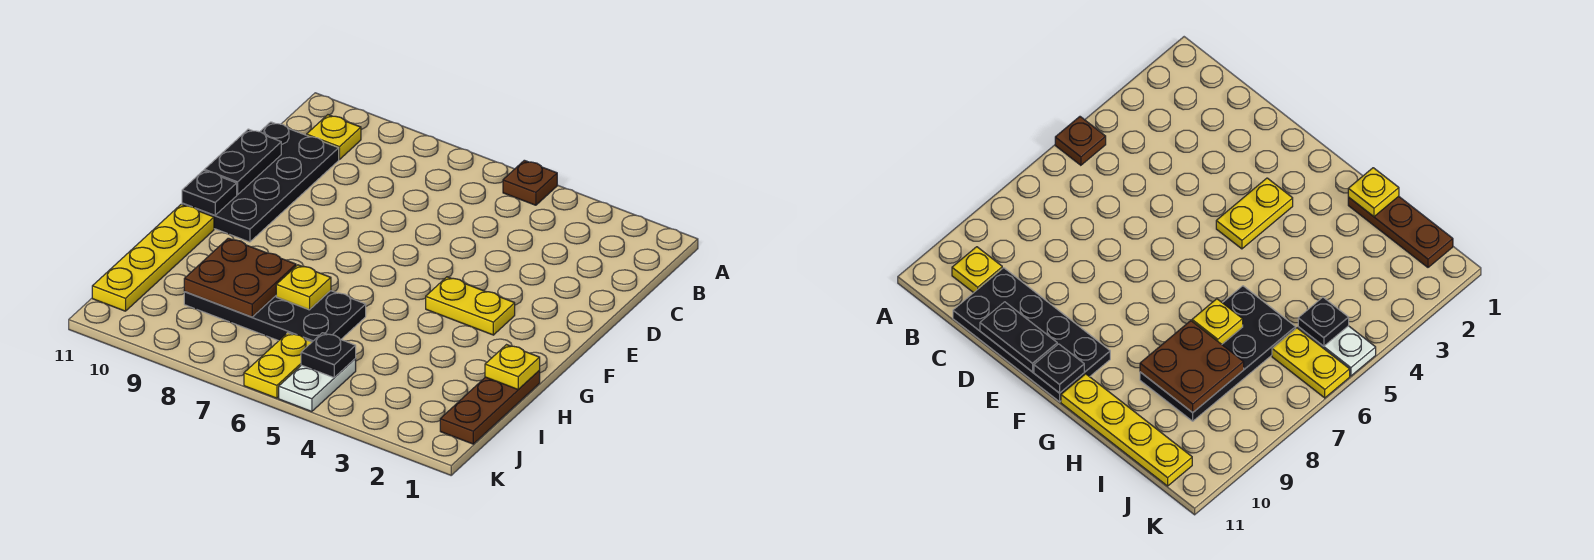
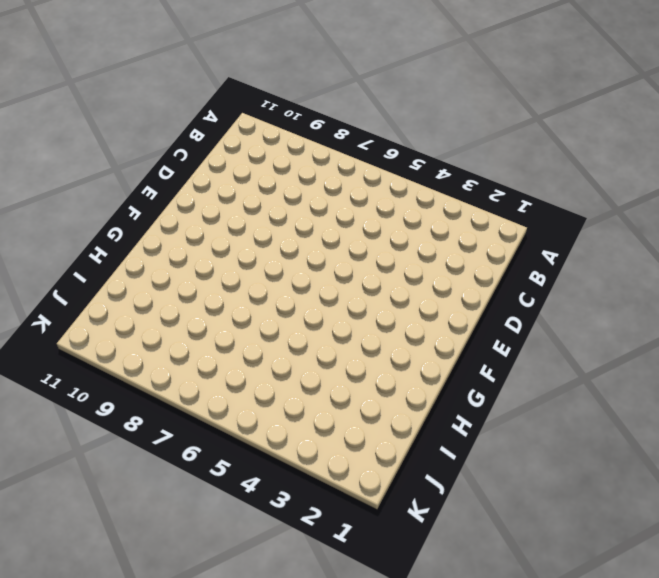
none -> brown 1x1 plate [503,160,557,205]
none -> yellow 1x1 plate [307,115,361,160]
none -> black 2x4 plate [182,122,339,242]

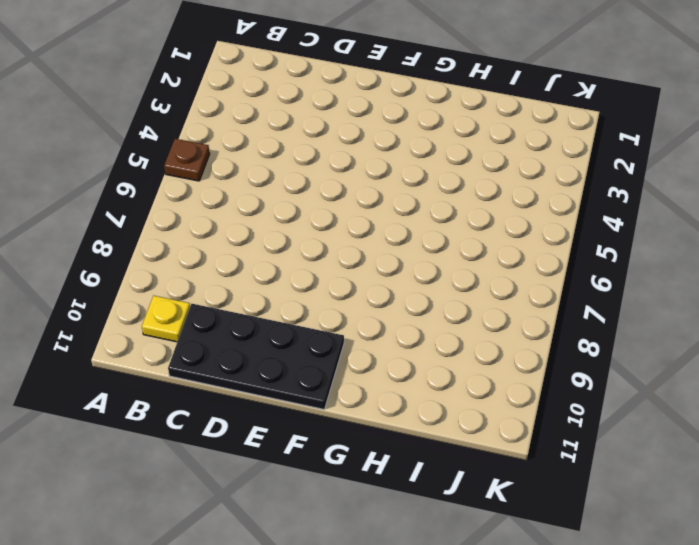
none -> yellow 1x2 plate [426,277,515,335]
none -> yellow 1x4 plate [92,204,214,311]
none -> brown 1x3 plate [440,371,540,444]

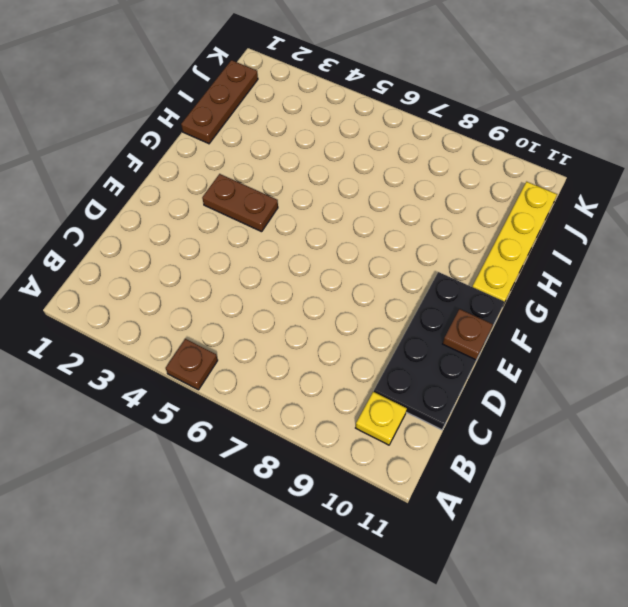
brown 1x1 plate [443,309,493,360] -> black 1x2 plate [204,129,281,195]
brown 1x2 plate [202,174,278,232] -> yellow 1x2 plate [426,277,515,335]
none -> black 2x4 plate [184,291,366,342]
none -> white 1x2 plate [279,359,356,412]
none -> yellow 1x2 plate [244,333,312,398]

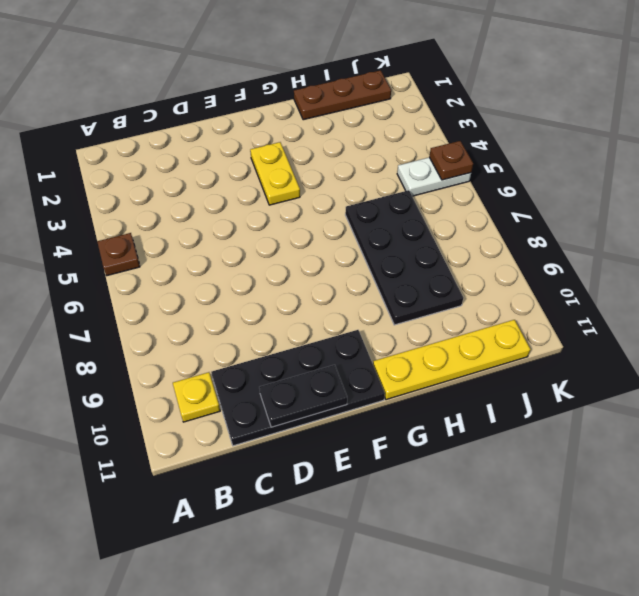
brown 1x1 plate [429,141,473,180] -> none
none -> yellow 1x2 plate [244,333,312,398]
none -> black 1x1 plate [182,171,237,215]
none -> yellow 1x1 plate [485,345,540,389]

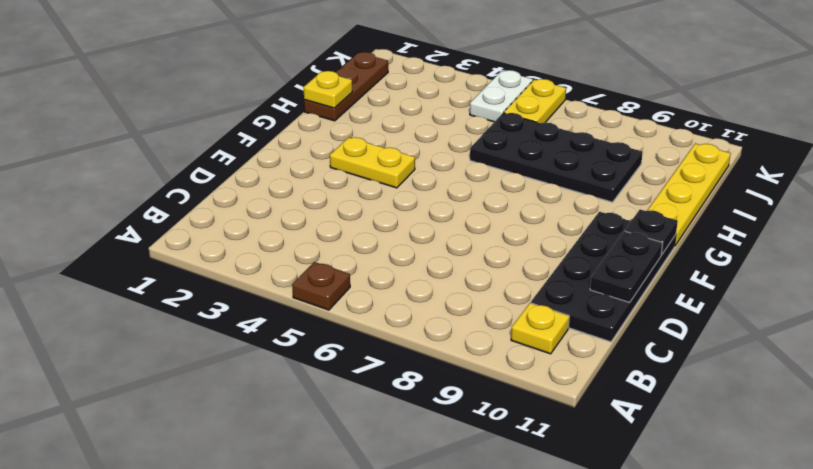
none -> yellow 1x1 plate [276,265,331,310]
none -> brown 2x2 plate [184,238,296,317]
none -> black 1x1 plate [301,333,356,378]

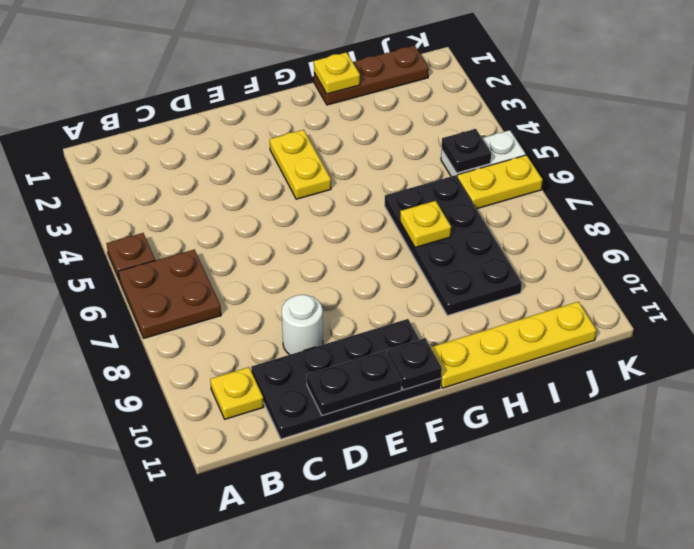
brown 2x2 plate [118,250,221,338] -> brown 2x2 plate moved to [184,238,296,317]
white 1x1 round brick [282,295,323,355] -> none

